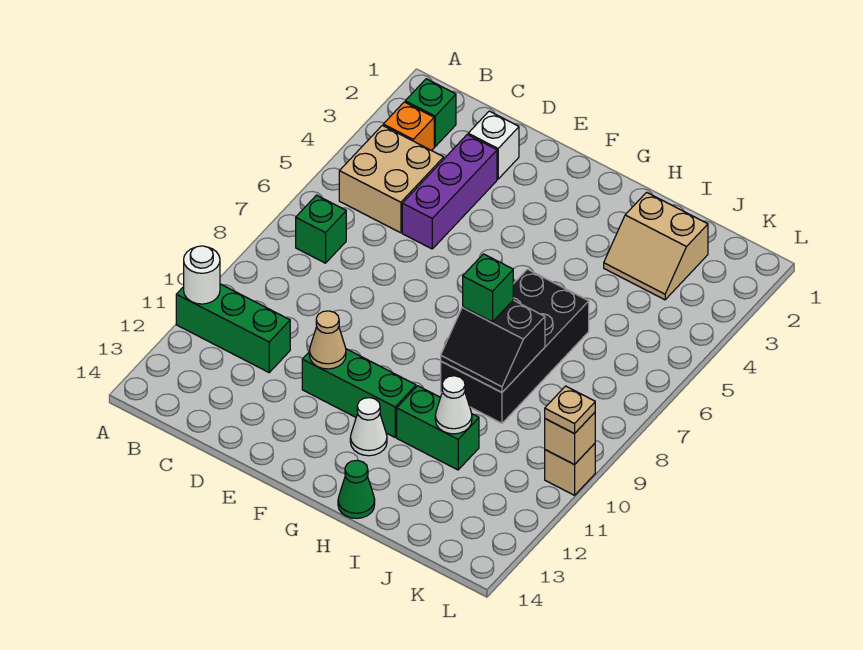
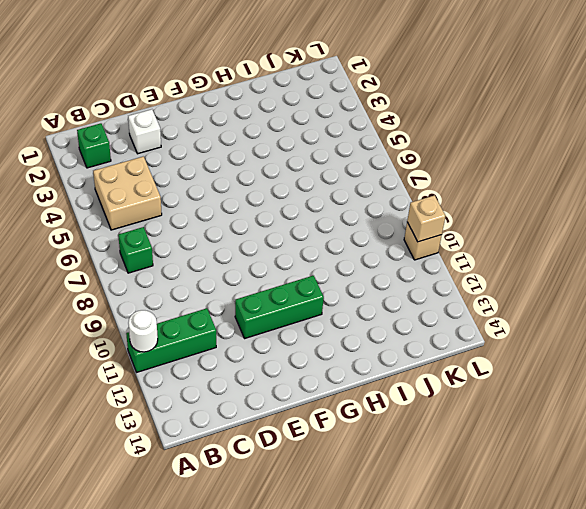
none -> orange 1x1 brick [383,102,434,151]
none -> purple 1x3 brick [402,135,497,249]
none -> white 1x1 cone [350,398,387,456]

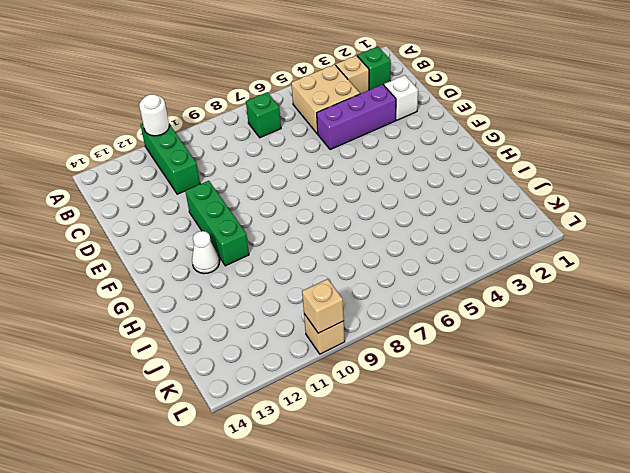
tan 1x1 brick [336,55,369,94] -> orange 1x1 brick [383,102,434,151]
none -> black 2x4 brick [441,269,589,423]
none -> green 1x2 brick [397,386,479,470]
none -> green 1x1 cone [338,460,375,519]

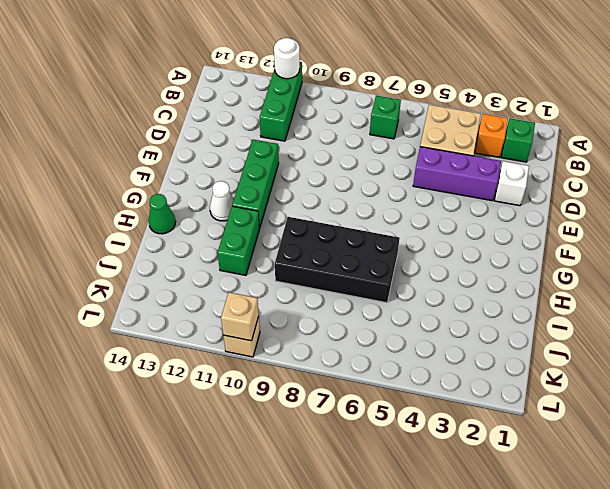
none -> tan 2x2 slope [604,192,708,300]
none -> tan 1x1 cone [309,311,346,369]
none -> black 2x2 slope [441,300,545,392]

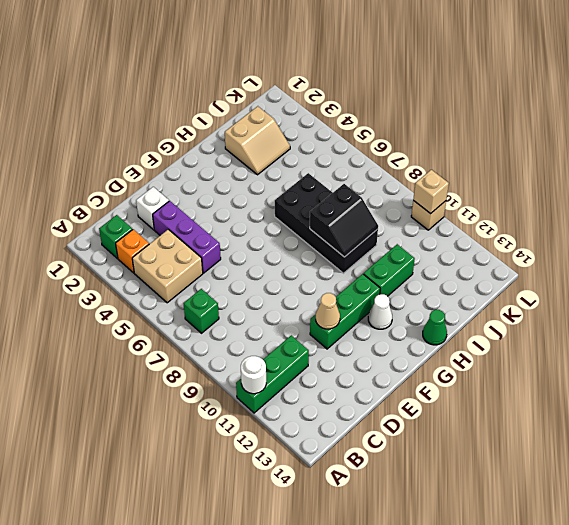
none -> white 1x1 cone [435,376,472,434]
none -> green 1x1 brick [463,254,513,322]
none -> tan 1x1 plate [545,386,595,434]

